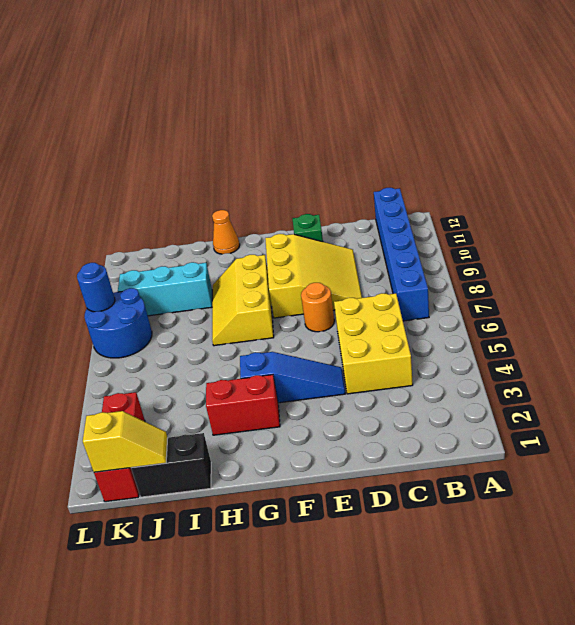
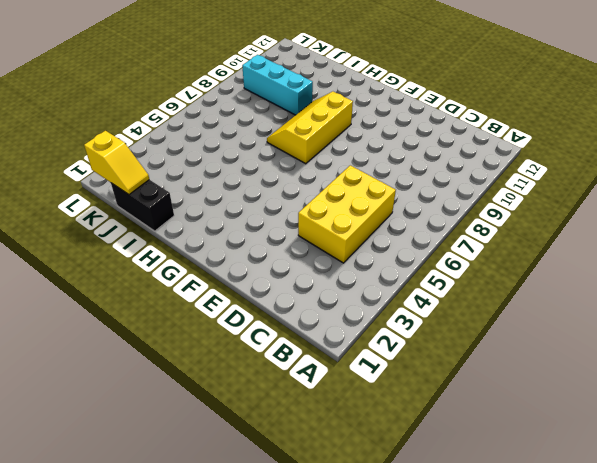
none -> blue 1x6 brick [374,188,429,321]
none -> yellow 3x3 slope [265,234,362,318]
none -> blue 1x3 slope [240,352,345,403]

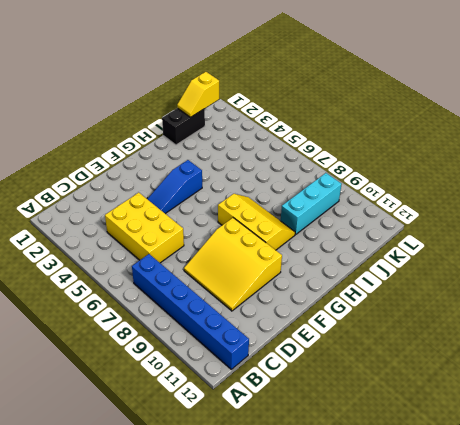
none -> orange 1x1 round brick [301,283,334,332]
none -> green 1x1 brick [292,214,323,242]
none -> red 1x2 brick [206,375,280,435]

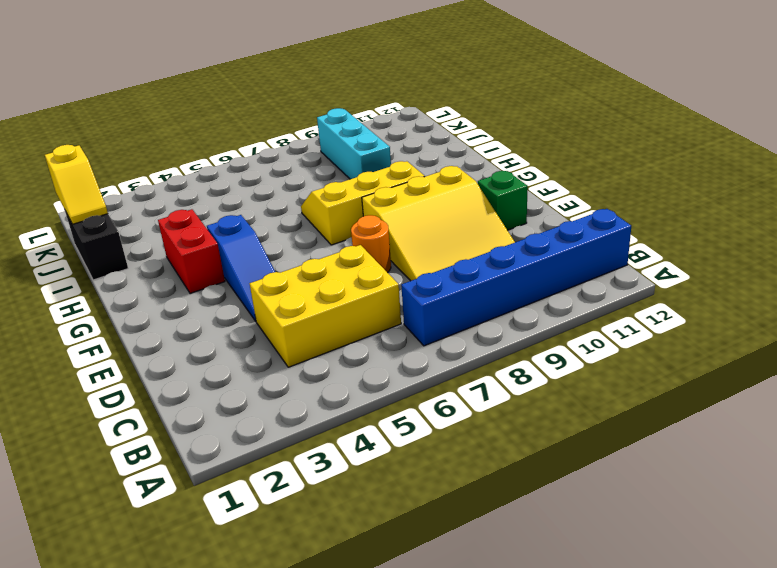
none -> orange 1x1 cone [212,210,240,254]
none -> red 1x3 brick [94,392,145,502]
none -> blue 2x2 round brick [85,288,152,358]

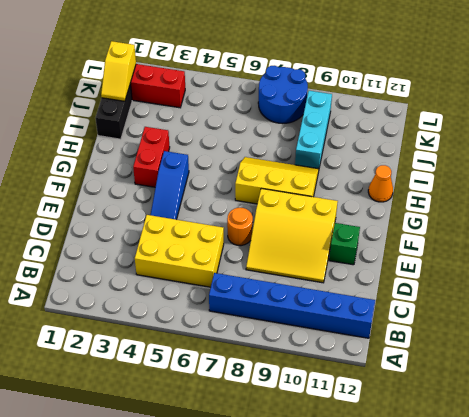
none -> blue 1x1 round brick [77,263,115,312]

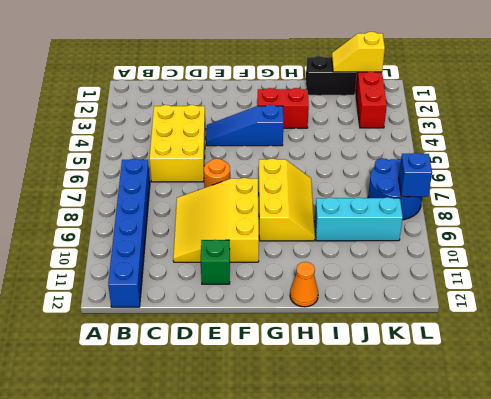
blue 1x1 brick [399,153,432,197] -> blue 1x1 round brick [77,263,115,312]

